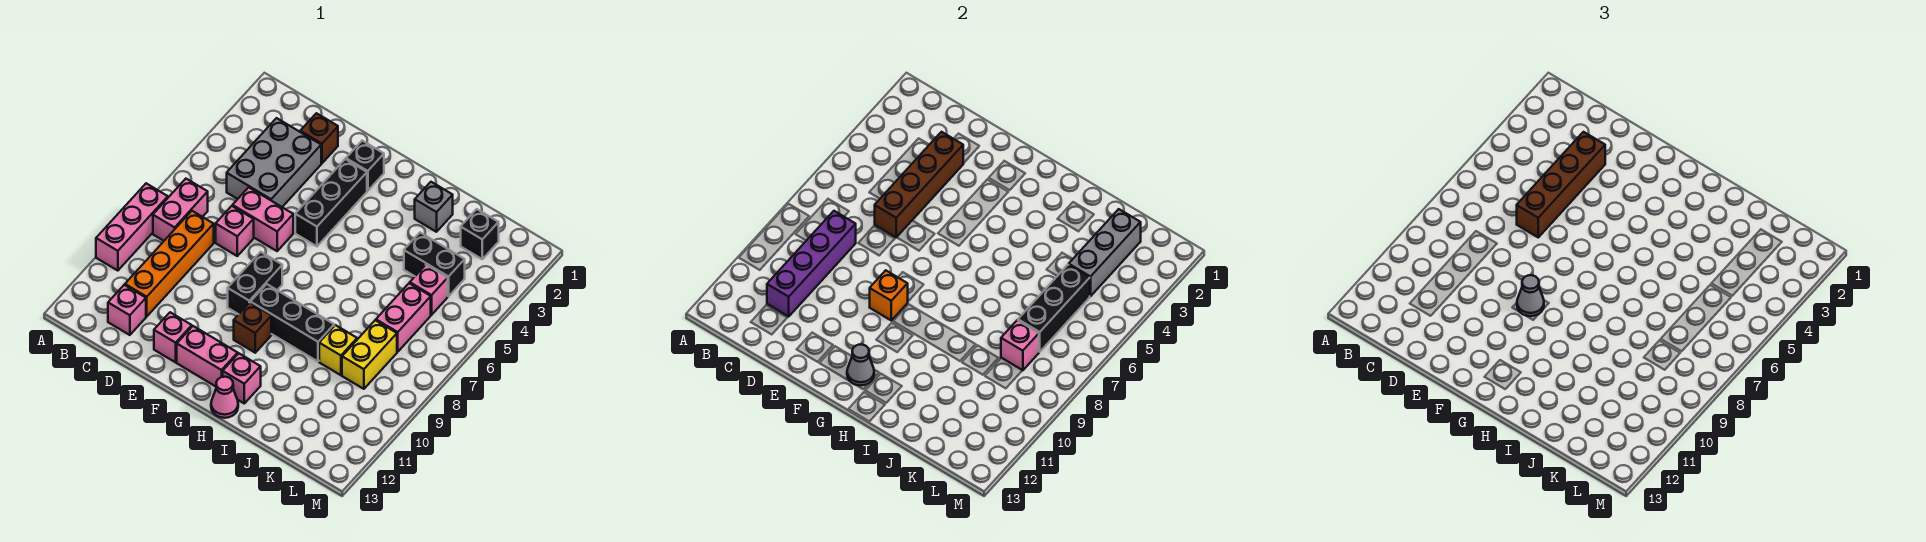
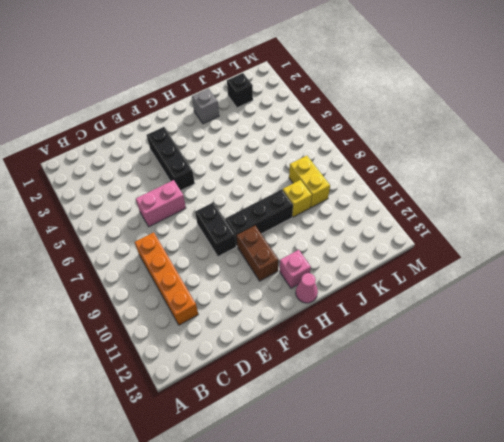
brown 1x2 brick [237,226,278,281] -> brown 1x1 brick [234,303,271,353]
none -> pink 1x3 brick [96,183,168,271]
none -> pink 1x2 brick [153,179,208,241]
none -> grey 2x3 brick [227,118,321,207]
none -> pink 1x1 brick [108,285,146,335]

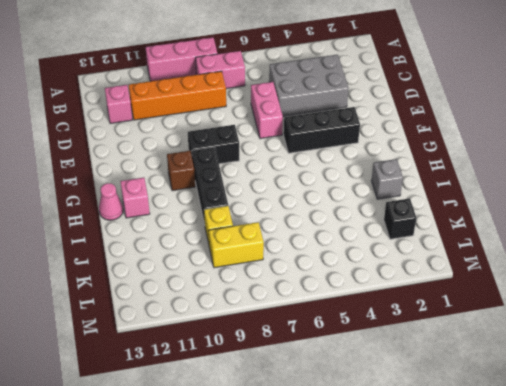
none -> brown 1x1 brick [300,113,338,163]
none -> pink 1x1 brick [216,206,254,256]
none -> pink 1x1 brick [154,312,192,362]
none -> black 1x1 brick [346,141,384,191]

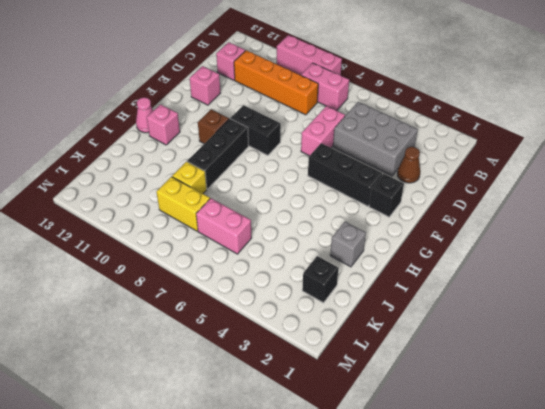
brown 1x1 cone [397,147,420,183] -> brown 1x1 brick [300,113,338,163]
none -> pink 1x1 brick [216,206,254,256]
none -> pink 1x2 brick [177,326,238,386]
none -> black 1x2 brick [404,233,465,296]
none -> pink 1x1 brick [410,265,448,315]

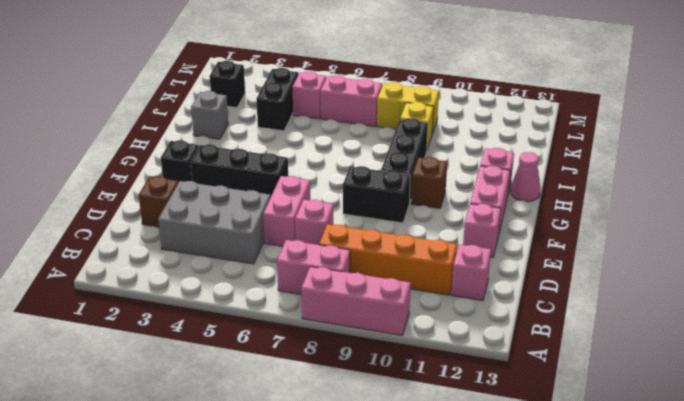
none -> purple 1x4 brick [767,211,856,316]
none -> brown 1x4 brick [875,132,963,237]
none -> orange 1x1 brick [870,270,908,320]
none -> grey 1x1 cone [847,344,874,385]

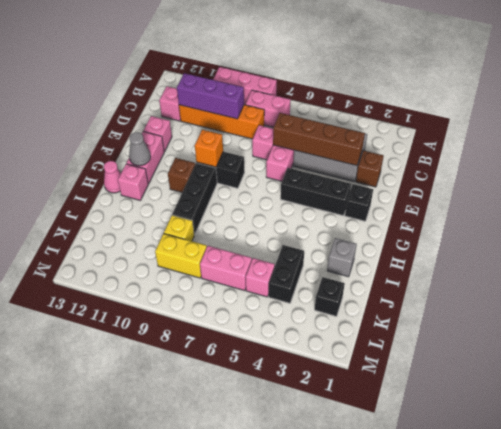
purple 1x3 brick [177,73,244,119] -> purple 1x4 brick [767,211,856,316]
none -> grey 1x3 brick [1069,209,1141,296]
none -> black 1x3 brick [1018,265,1090,352]
none -> pink 1x1 brick [1001,320,1039,370]
none -> brown 1x4 brick [1517,132,1605,237]

